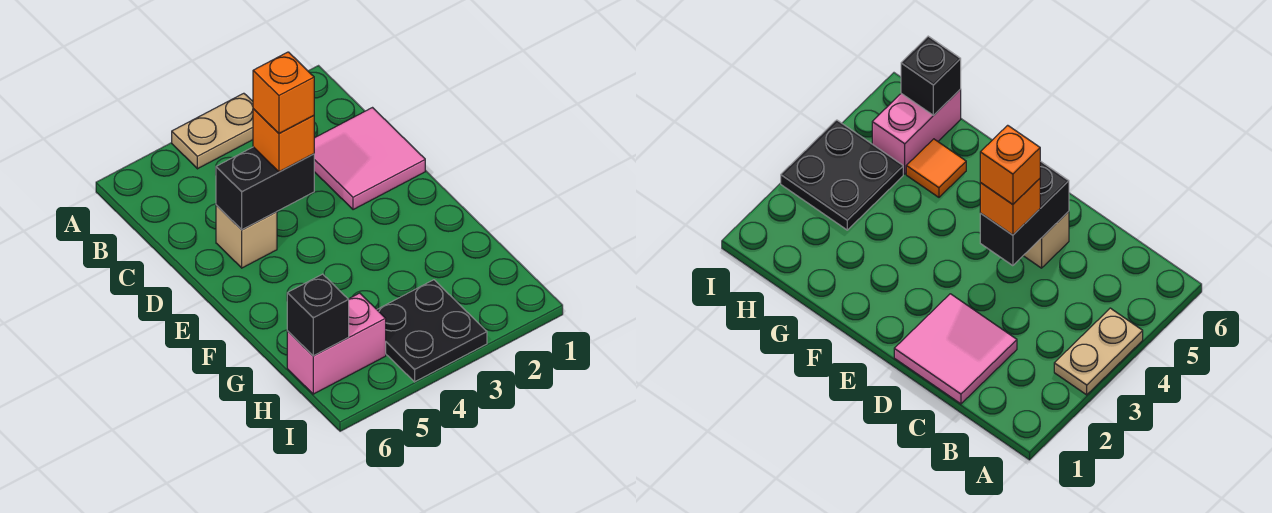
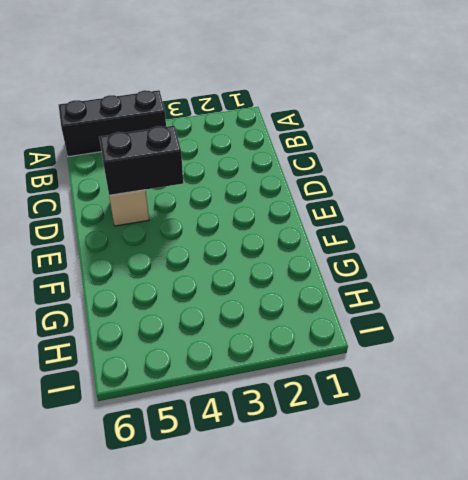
black 1x3 brick [59,90,166,157] -> tan 1x2 plate [172,93,253,169]
none -> pink 2x2 tile [314,108,425,210]
none -> orange 1x1 tile [906,139,966,197]

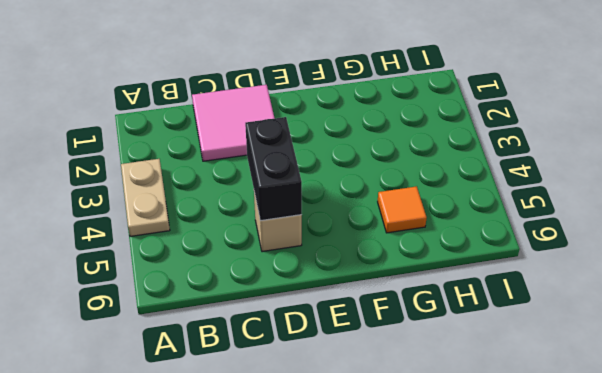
none -> black 2x2 plate [377,280,487,382]
none -> pink 1x2 brick [287,293,386,394]

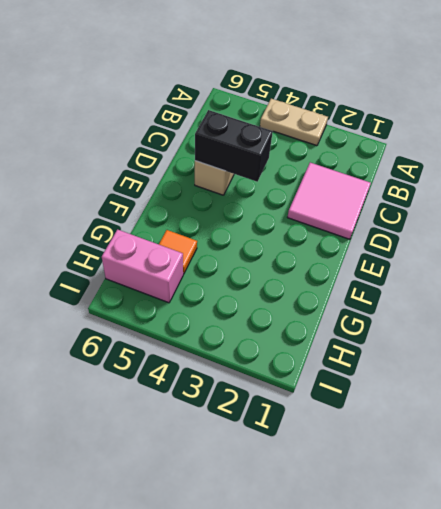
none -> black 2x2 plate [377,280,487,382]
none -> black 1x1 brick [287,274,349,356]

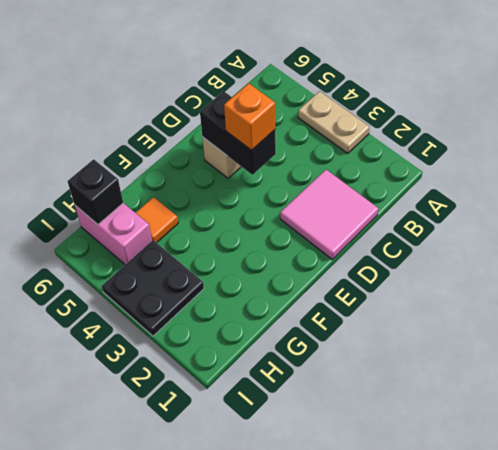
none -> orange 1x1 brick [253,52,314,133]

